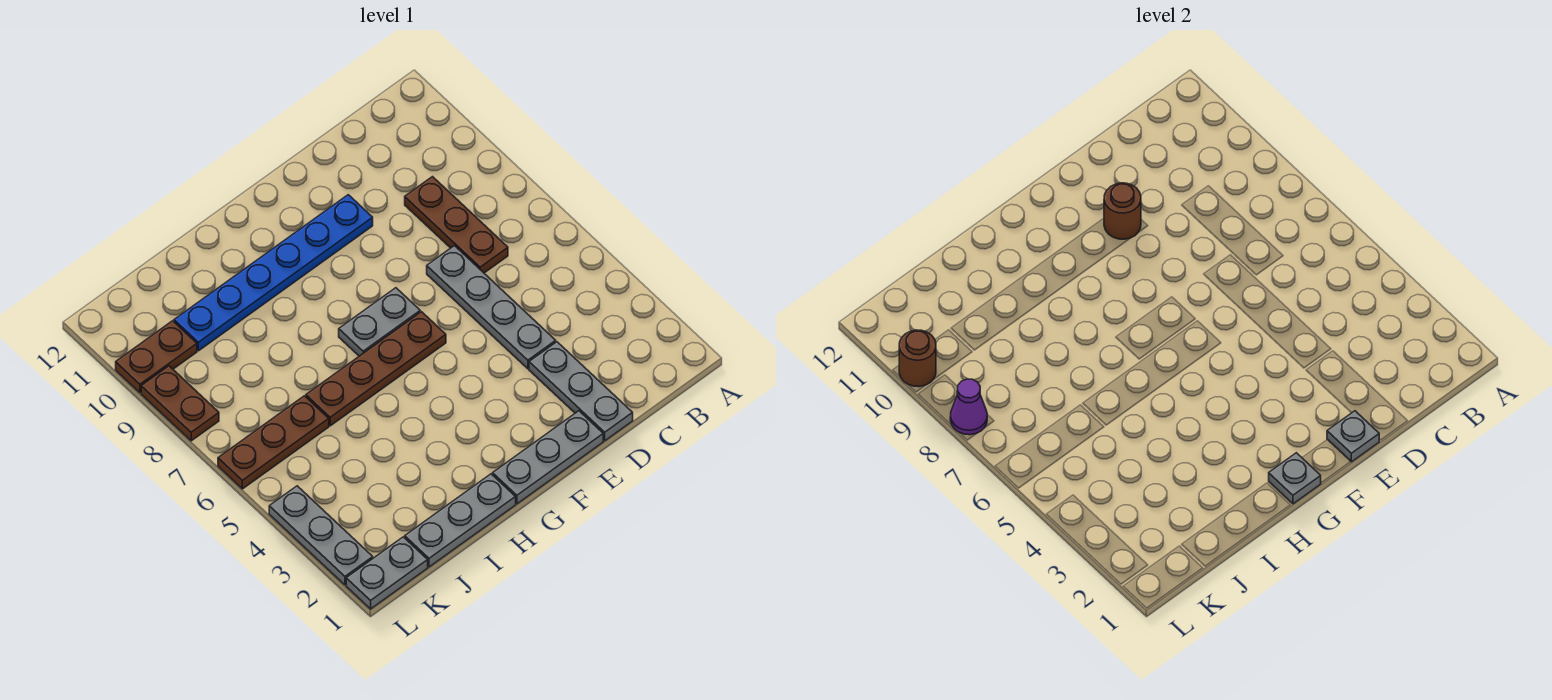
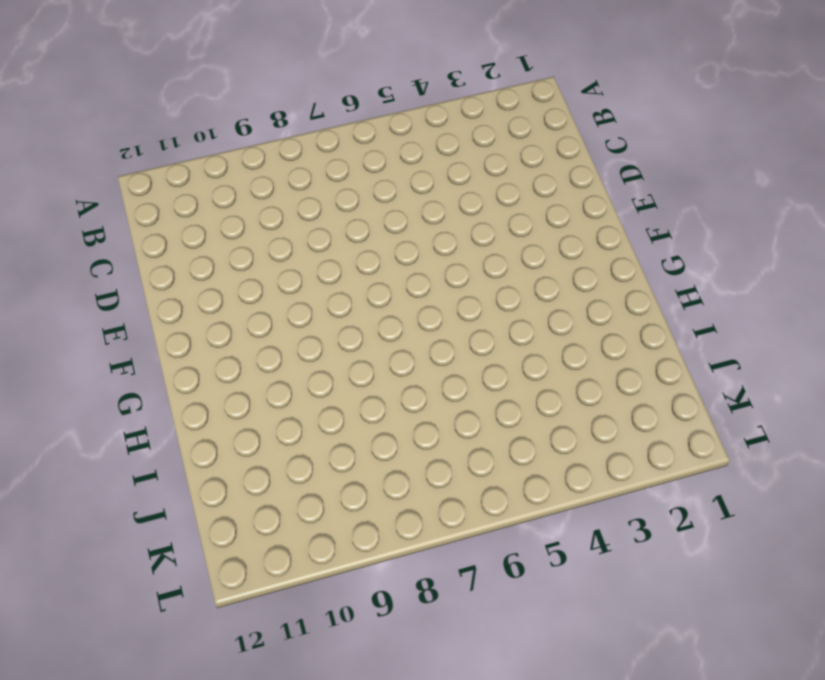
none -> brown 1x3 plate [405,177,508,273]
none -> grey 1x3 plate [529,342,633,441]
none -> grey 1x4 plate [427,246,556,369]

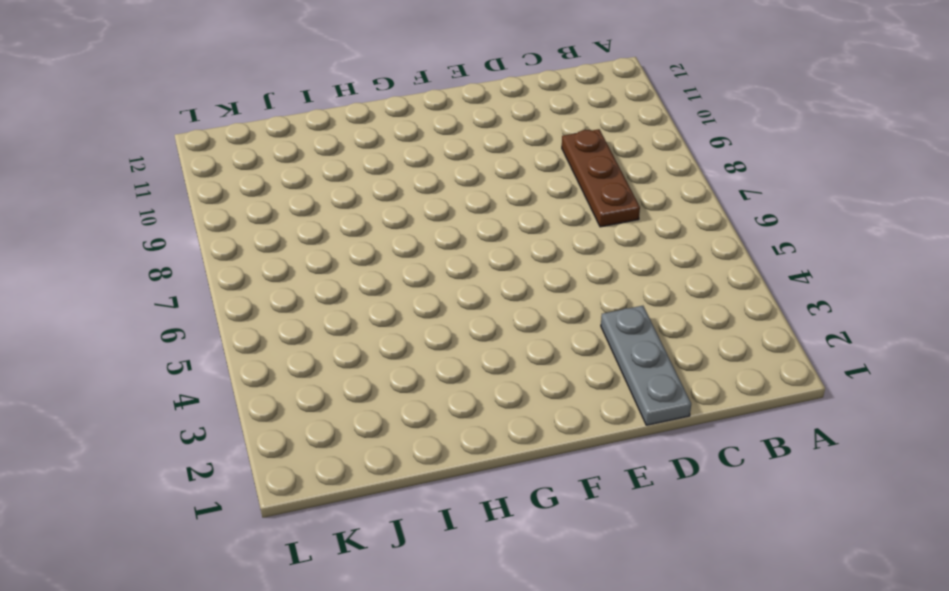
none -> grey 1x4 plate [427,246,556,369]
none -> grey 1x3 plate [493,411,603,504]
none -> blue 1x6 plate [174,195,373,351]

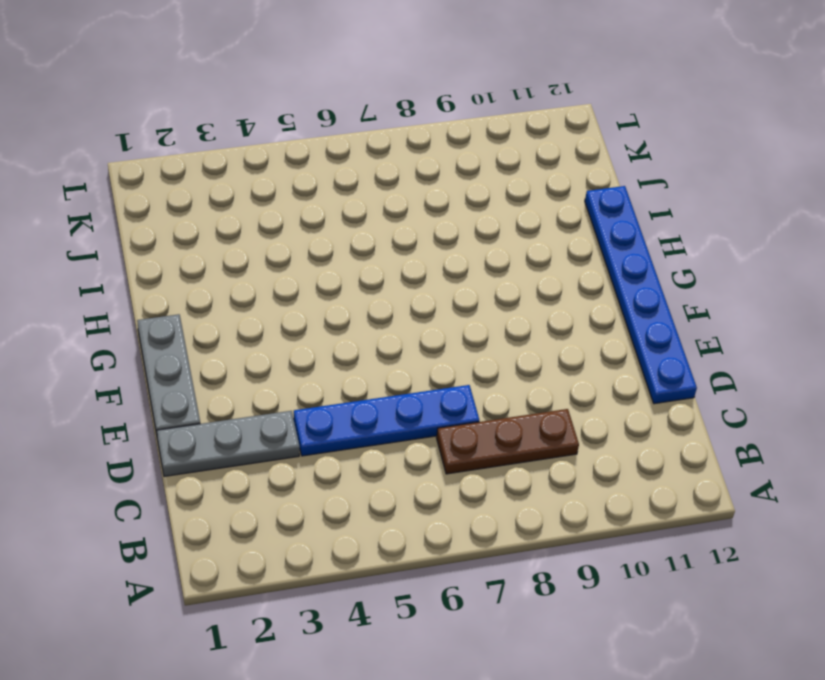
blue 1x4 plate [294,385,479,456] -> grey 1x4 plate [427,246,556,369]
blue 1x6 plate [585,186,697,404] -> blue 1x6 plate moved to [174,195,373,351]
none -> brown 1x4 plate [306,312,446,426]
none -> grey 1x2 plate [339,288,420,356]
none -> grey 1x3 plate [405,474,516,567]

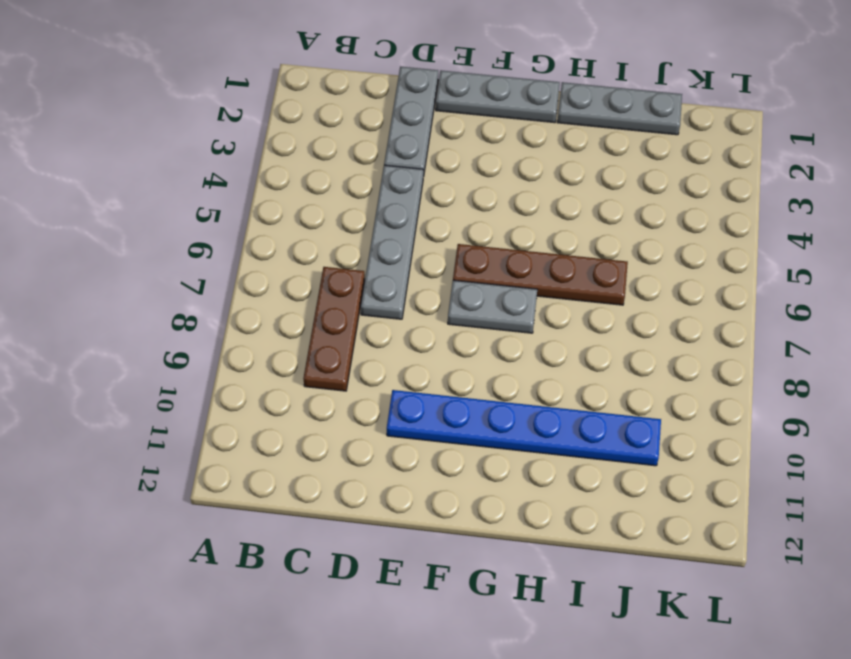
none -> brown 1x3 plate [218,396,329,489]
none -> grey 1x2 plate [346,537,428,609]
none -> brown 1x2 plate [116,321,197,393]

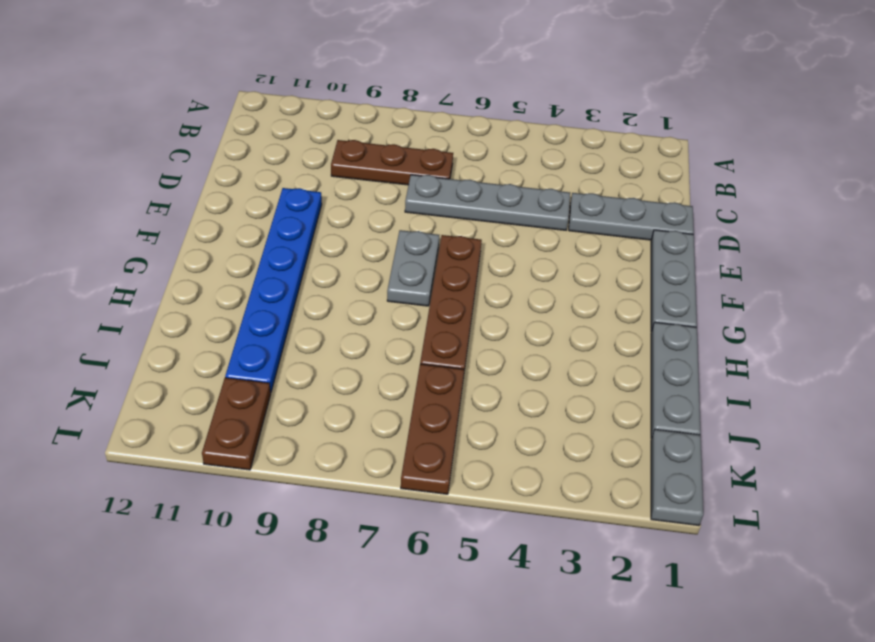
none -> grey 1x3 plate [269,486,373,585]
none -> brown 1x2 plate [141,366,219,441]
none -> grey 1x1 plate [1327,411,1379,462]

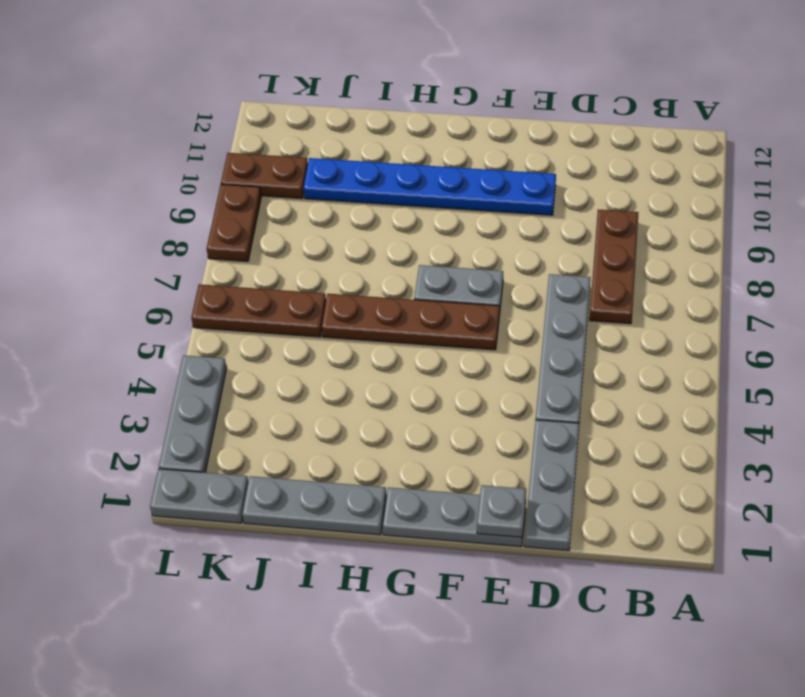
none -> brown 1x1 round brick [1104,183,1141,239]
none -> grey 1x1 plate [1269,453,1321,504]
none -> purple 1x1 cone [950,379,987,435]

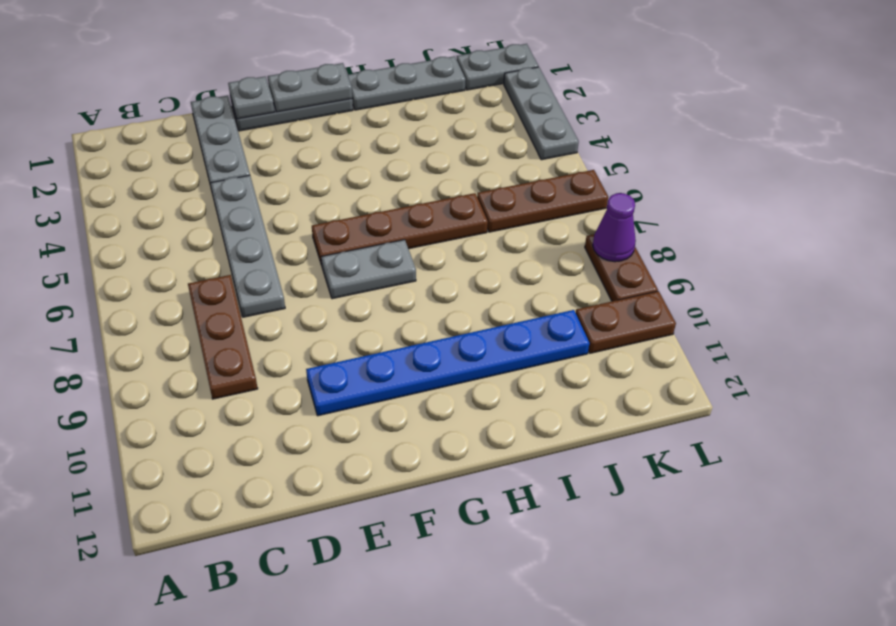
grey 1x2 plate [268,63,352,112] -> grey 1x1 plate [1269,453,1321,504]
none -> brown 1x1 round brick [1104,183,1141,239]
none -> brown 1x1 round brick [899,330,936,387]

